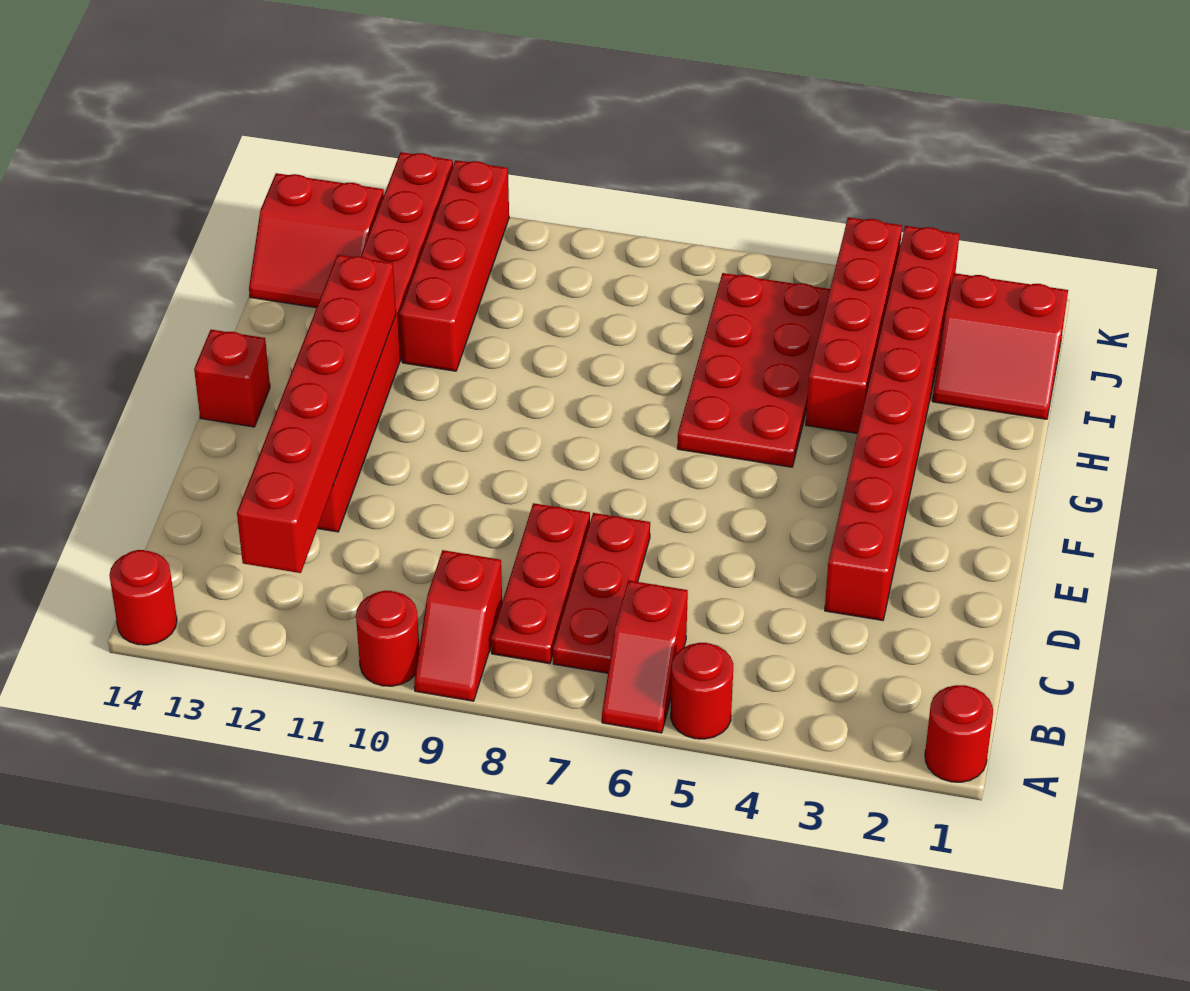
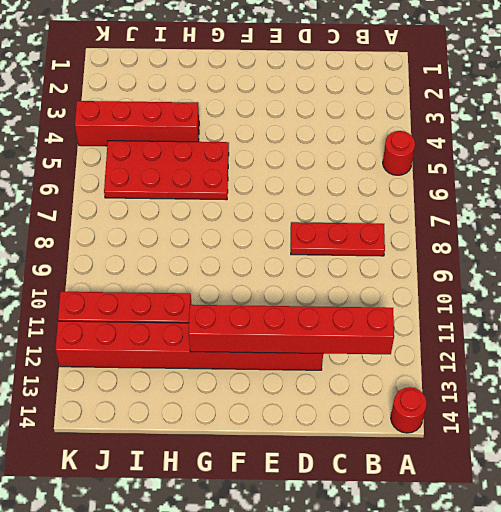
none -> red 1x1 round brick [925,685,993,782]
none -> red 1x2 slope [602,580,688,733]
none -> red 1x2 slope [414,550,502,701]

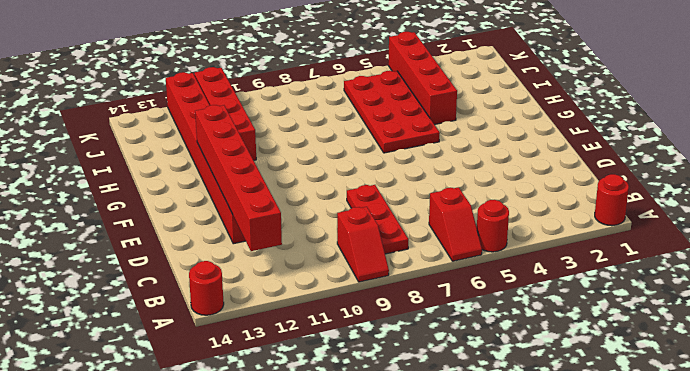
none -> red 1x1 round brick [356,591,419,686]
none -> red 1x3 plate [553,513,650,673]
none -> red 1x8 brick [825,226,960,621]

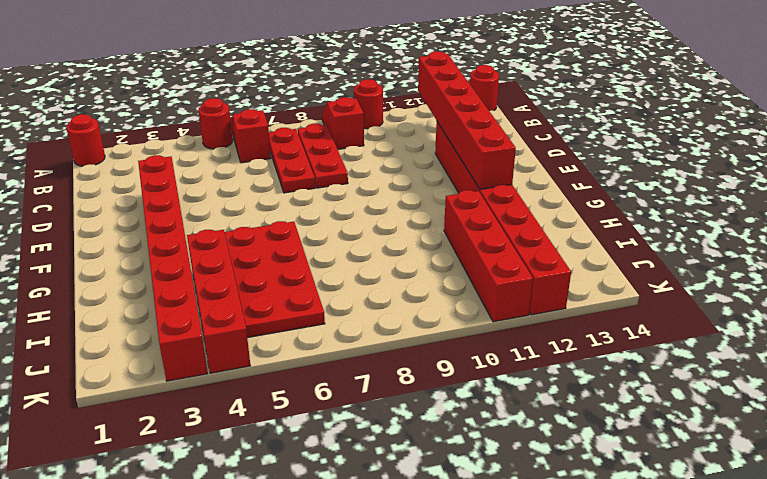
none -> red 1x1 brick [194,330,270,427]
none -> red 2x2 slope [932,273,1068,419]
none -> red 2x2 slope [249,173,384,308]

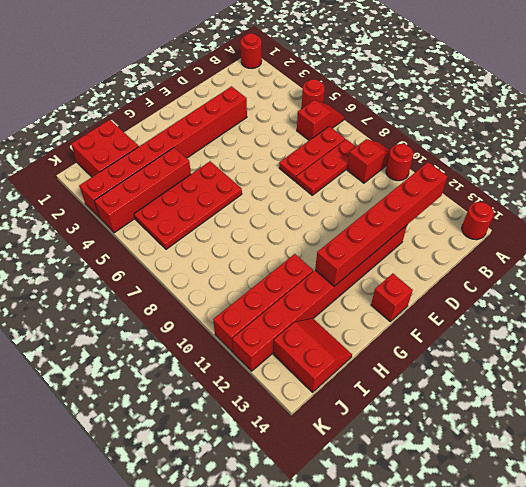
red 2x2 brick [71,120,139,177] -> red 2x2 slope [932,273,1068,419]

